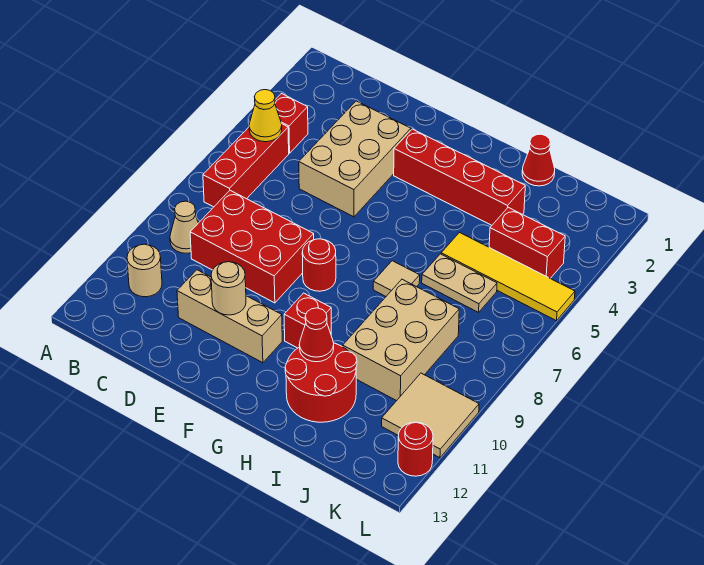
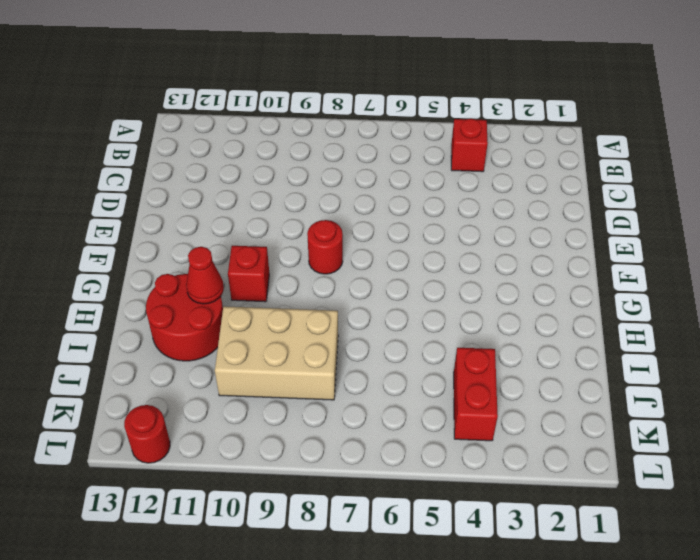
none -> red 1x3 brick [203,124,289,207]
none -> tan 1x1 cone [170,201,198,253]
none -> tan 1x1 round brick [127,244,162,297]

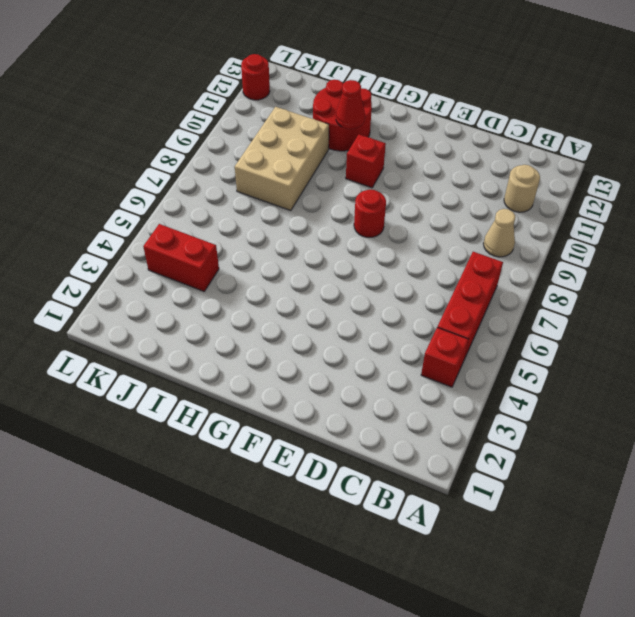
none -> red 2x3 brick [190,190,314,303]
none -> tan 2x3 brick [299,101,411,217]
none -> tan 1x3 brick [177,270,282,363]

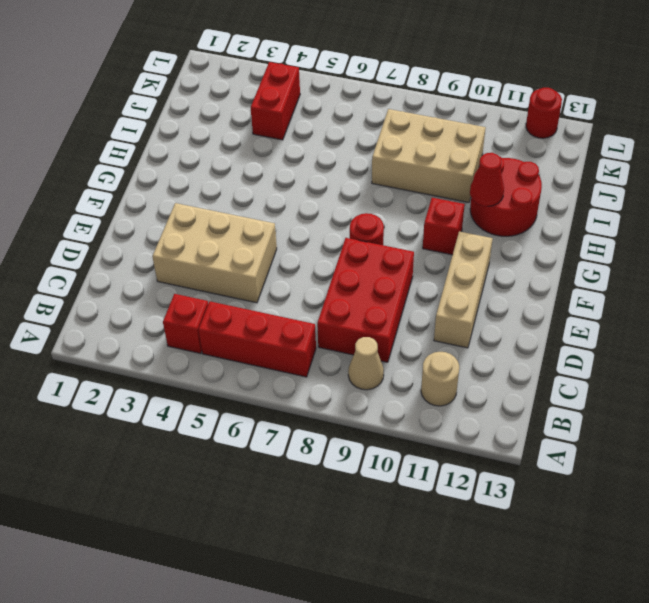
none -> red 1x4 brick [394,129,525,225]
none -> tan 1x1 tile [373,261,420,296]
none -> red 1x1 cone [522,134,555,186]

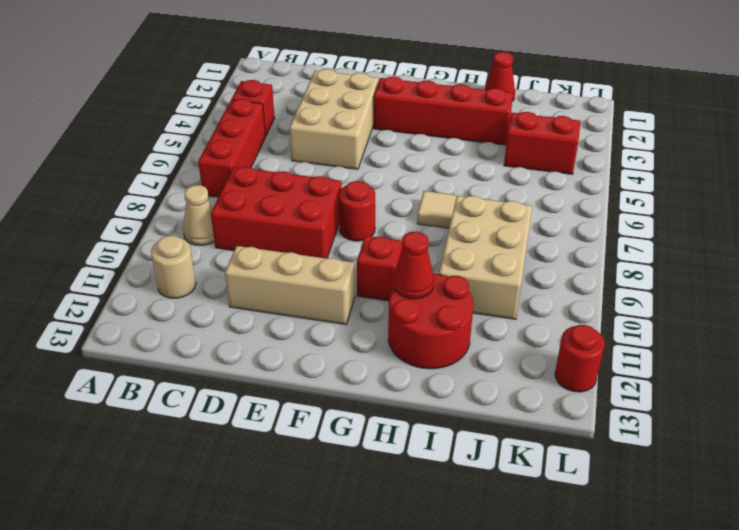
none -> yellow 1x4 tile [441,233,575,321]
none -> tan 1x2 plate [422,254,497,312]
none -> tan 2x2 tile [382,373,479,458]

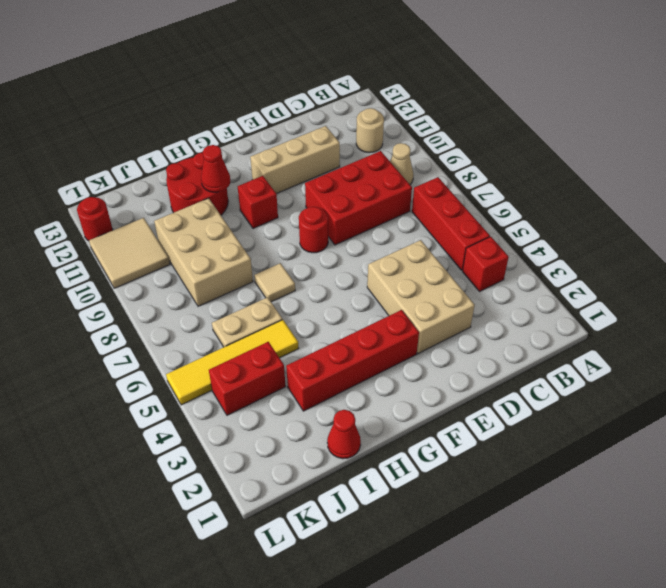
none -> yellow 1x1 cone [249,90,282,142]
none -> tan 1x1 round brick [211,262,246,315]

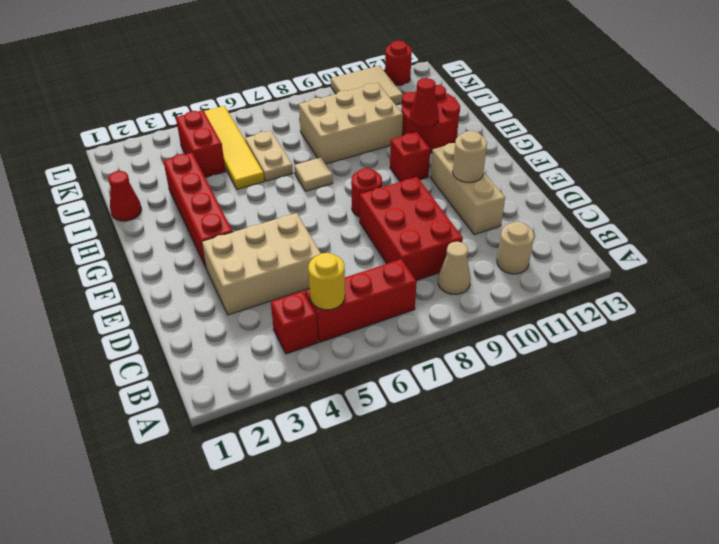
yellow 1x1 round brick [308,253,345,310] -> yellow 1x1 cone [249,90,282,142]

